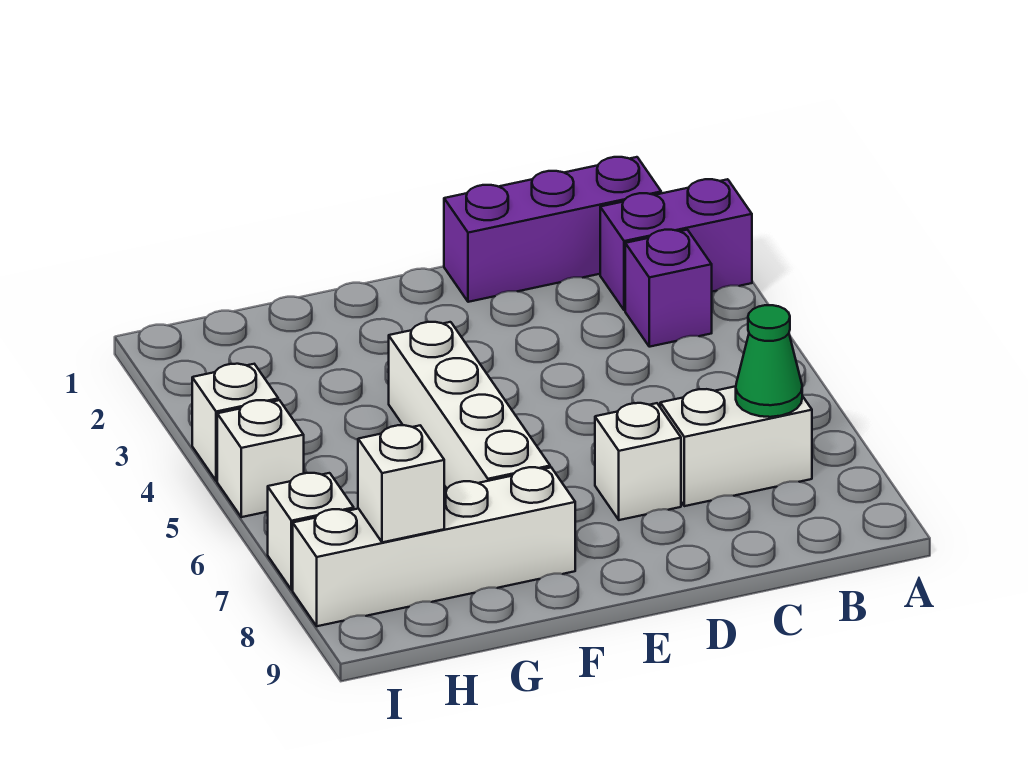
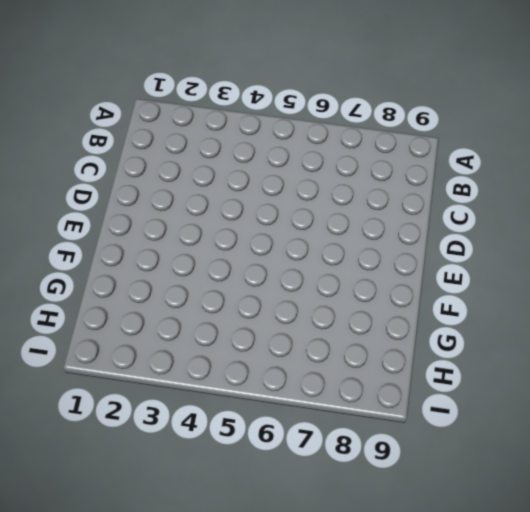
none -> purple 1x2 brick [600,179,752,310]
none -> purple 1x3 brick [444,157,661,302]
none -> purple 1x1 brick [625,230,712,347]

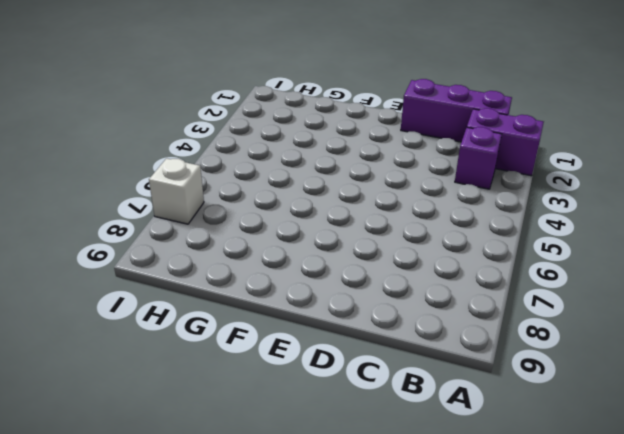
none -> white 1x2 brick [660,386,812,506]
none -> white 1x1 brick [595,403,681,520]
none -> white 1x4 brick [389,322,550,488]

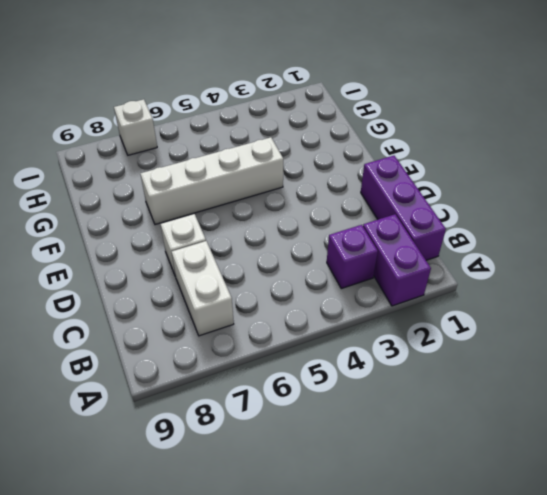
none -> white 1x4 brick [293,467,575,626]
none -> white 1x1 brick [192,364,278,481]
none -> white 1x1 brick [217,400,304,517]

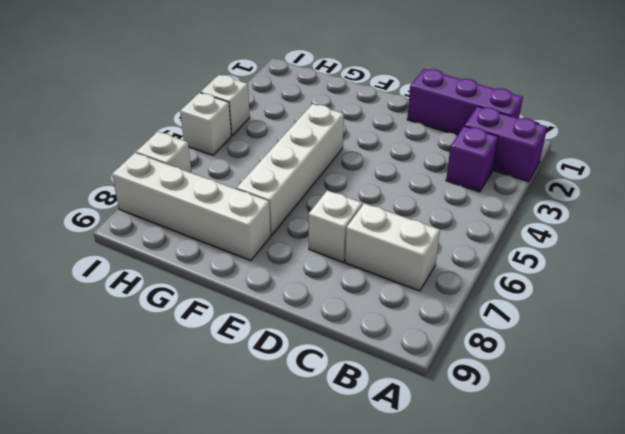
none -> green 1x1 cone [736,305,802,417]
none -> white 1x1 brick [358,425,444,542]

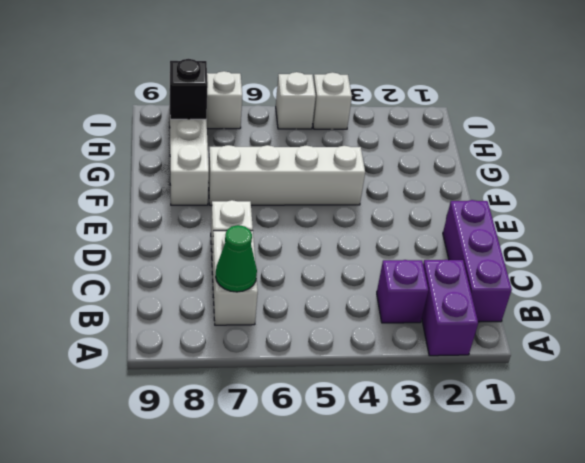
black 1x1 brick [170,59,208,119] -> white 1x1 brick [358,425,444,542]

